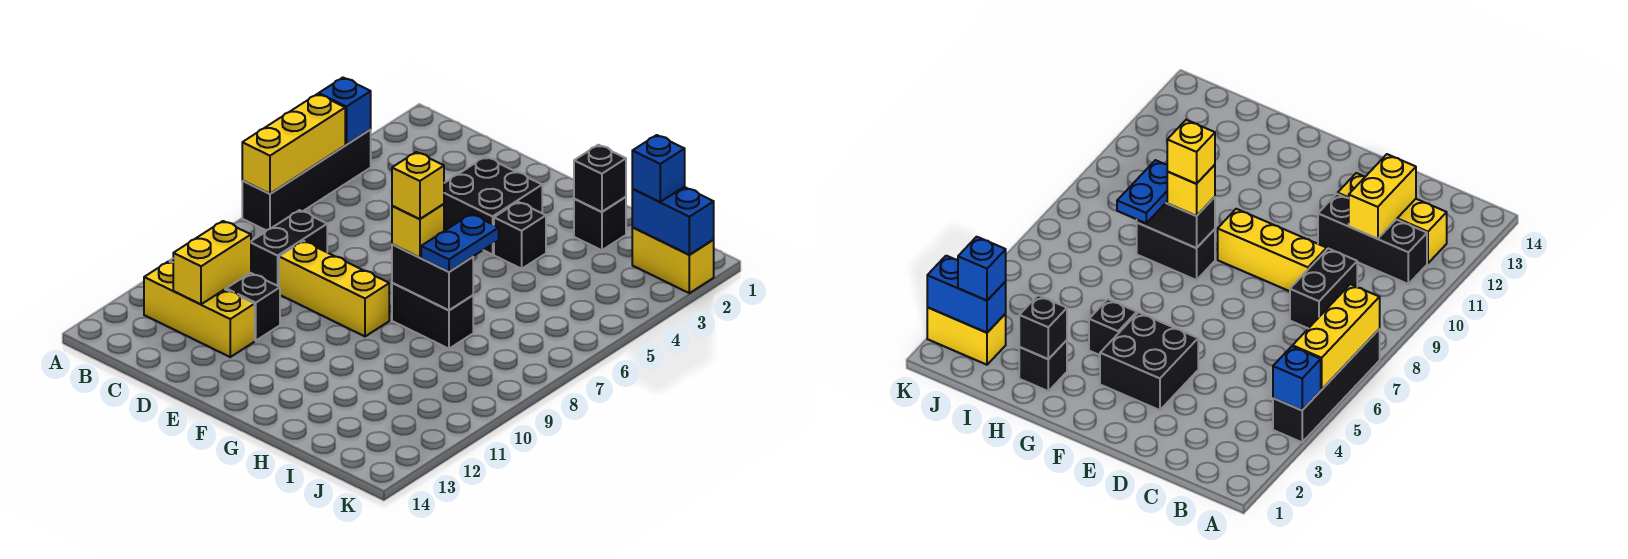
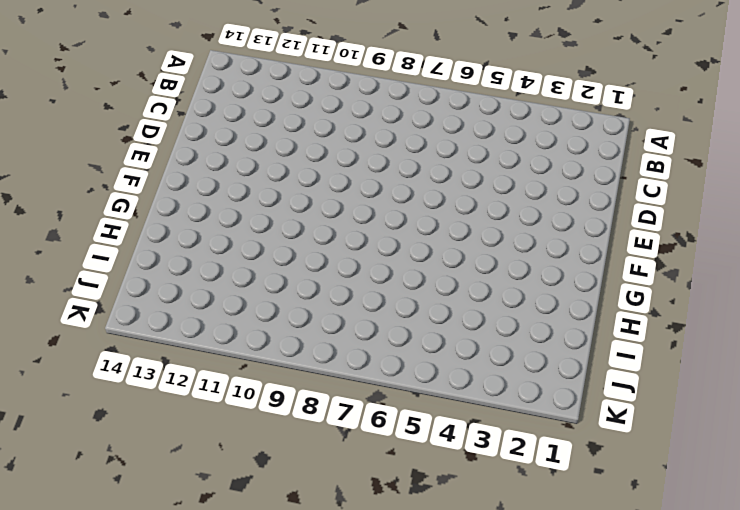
none -> black 1x4 brick [242,129,371,231]
none -> black 1x3 brick [170,259,280,341]
none -> yellow 1x3 brick [144,262,255,357]

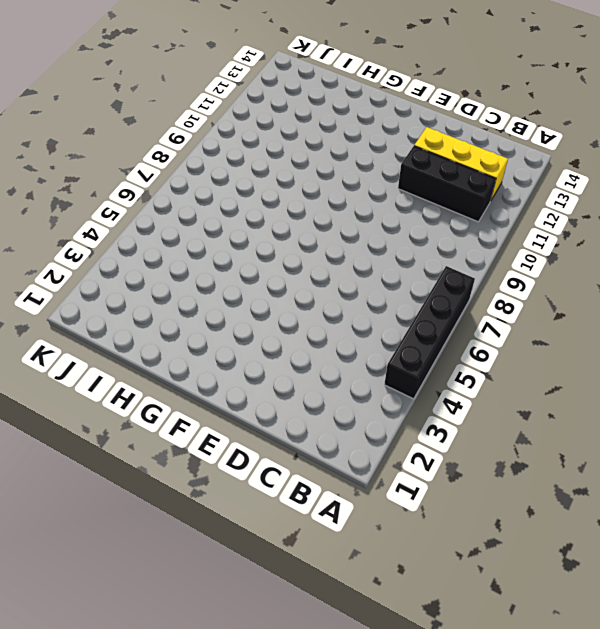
none -> black 1x2 brick [251,210,327,286]
none -> yellow 1x3 brick [279,241,389,336]
none -> black 2x2 brick [444,157,542,255]

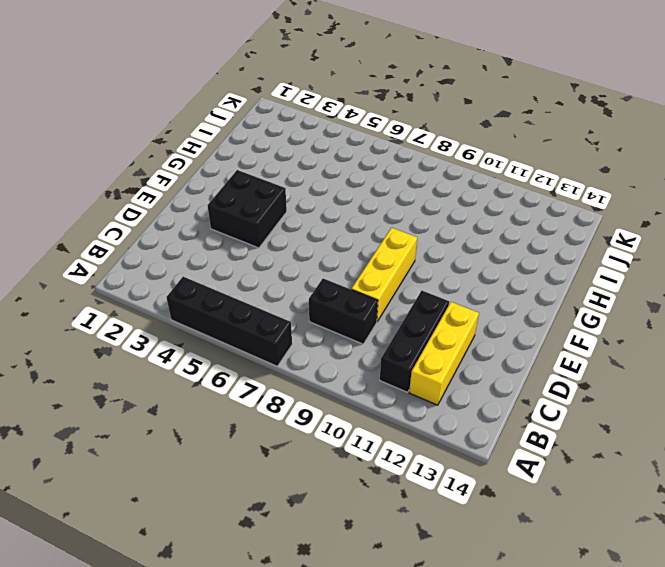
none -> black 1x1 brick [494,202,546,269]
none -> black 1x2 brick [392,283,473,349]
none -> black 1x1 brick [574,197,626,250]

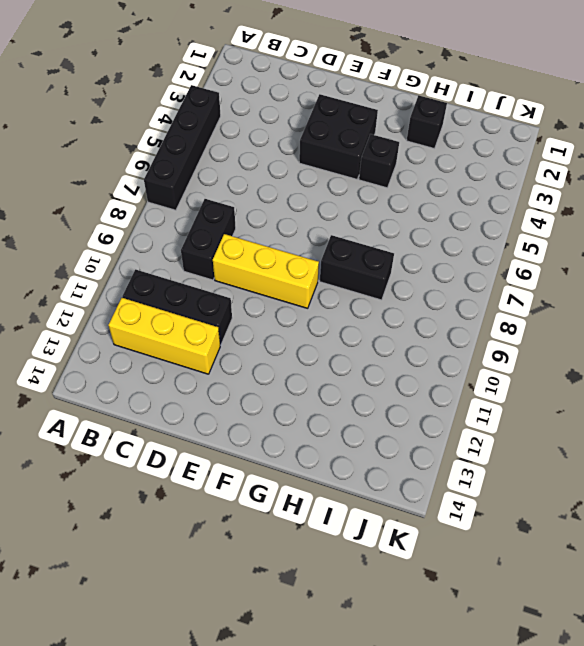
none -> yellow 1x2 brick [632,228,714,293]
none -> blue 1x1 brick [319,78,371,145]
none -> yellow 1x3 brick [242,94,345,194]

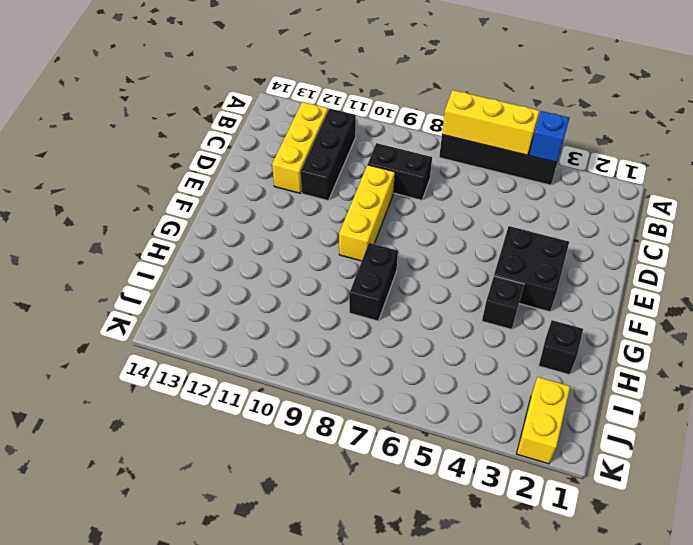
none -> yellow 1x2 brick [173,221,251,304]
none -> black 1x2 brick [392,244,473,310]
none -> black 1x1 brick [574,145,626,212]

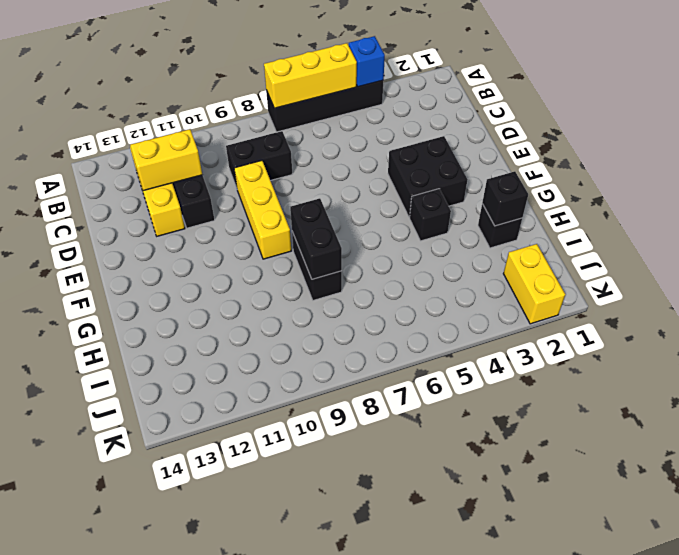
none -> blue 1x2 brick [632,187,714,255]
none -> yellow 1x1 brick [392,204,444,258]
none -> blue 1x2 plate [421,214,499,272]

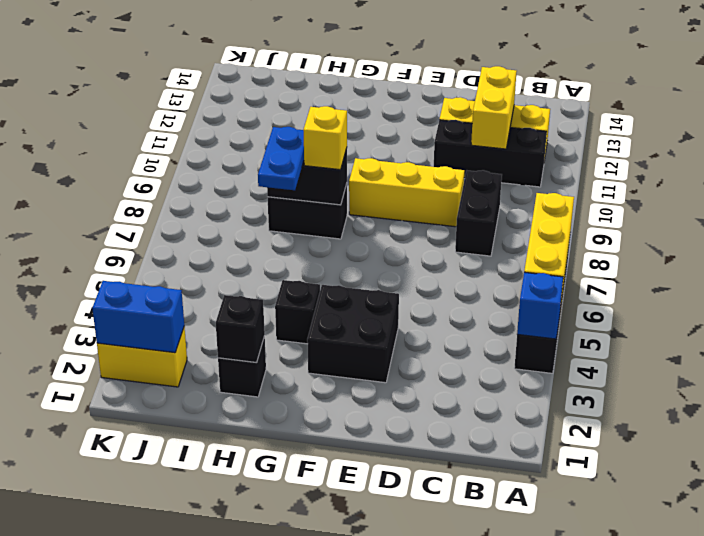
none -> blue 1x1 brick [632,135,685,202]
none -> yellow 1x1 brick [392,152,444,219]

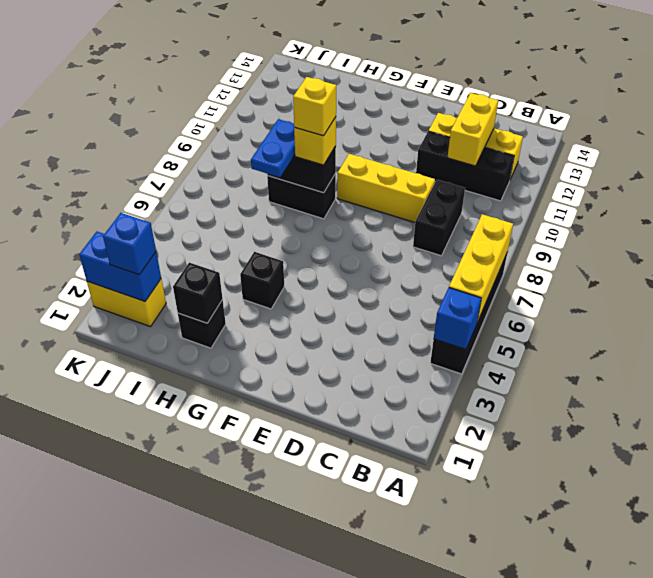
none -> black 2x2 brick [444,157,542,255]

